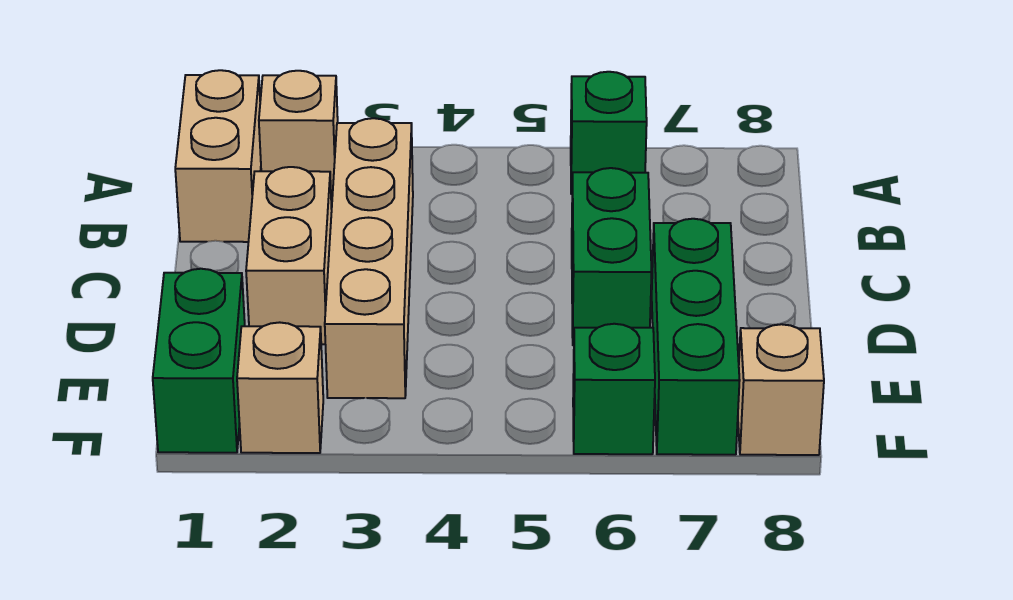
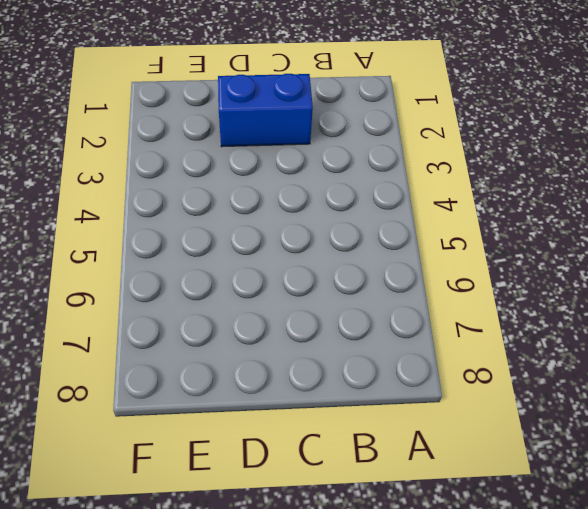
blue 1x2 brick [218,74,313,147] -> tan 1x2 brick [246,167,332,344]
none -> tan 1x2 brick [175,70,261,242]
none -> tan 1x1 brick [259,71,338,193]

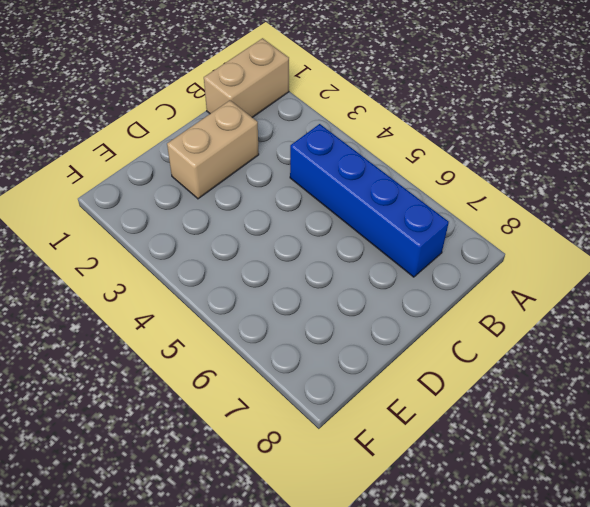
blue 1x4 brick [290,124,449,277] -> none
none -> tan 1x1 brick [259,71,338,193]
none -> green 1x1 brick [571,72,647,194]

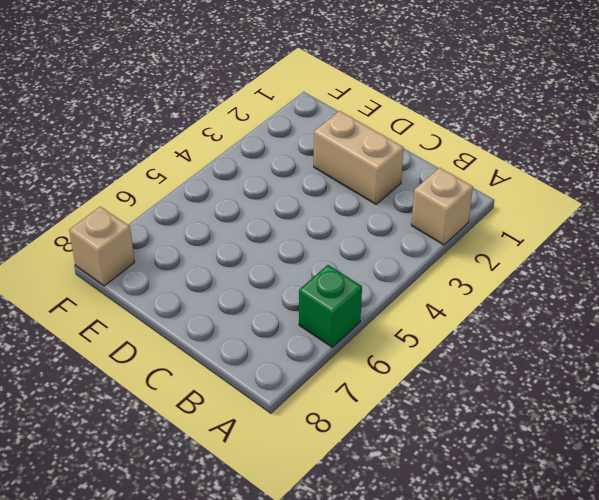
none -> tan 1x2 brick [175,70,261,242]
none -> tan 1x4 brick [325,118,413,398]

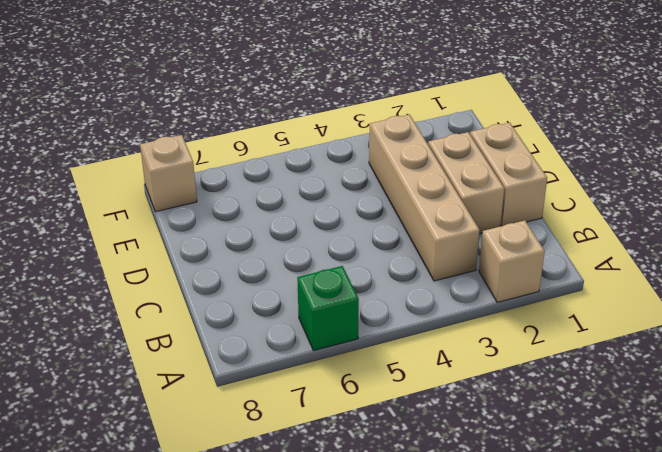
tan 1x2 brick [470,123,547,226] -> tan 1x2 brick moved to [175,70,261,242]
none -> green 1x2 brick [572,168,652,345]
none -> green 1x3 brick [652,219,740,455]

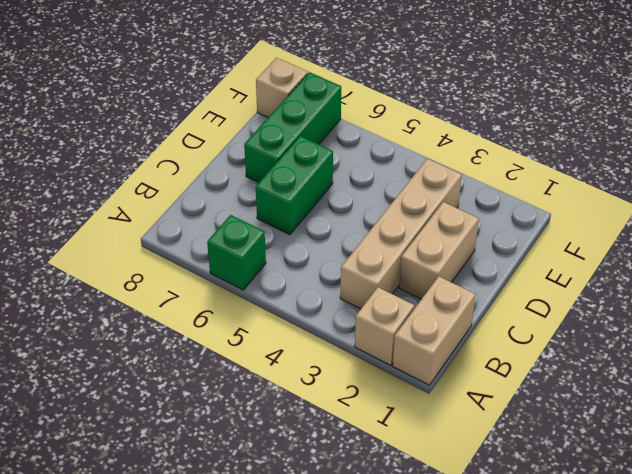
none -> green 1x2 brick [153,269,245,453]
none -> tan 1x1 brick [237,322,323,453]

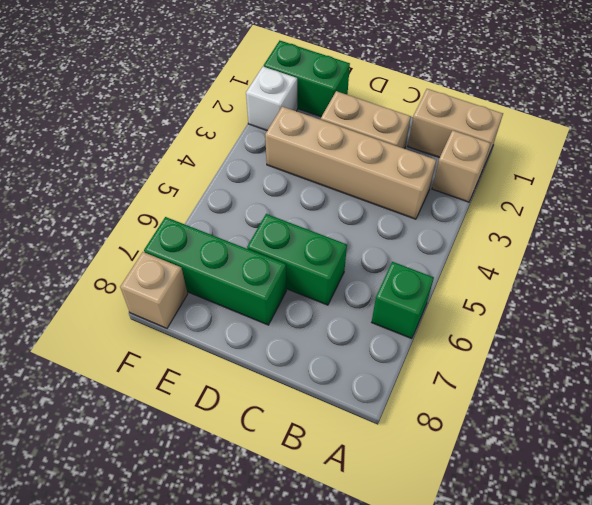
white 1x1 brick [246,66,297,130] -> tan 1x1 brick [237,322,323,453]
none -> green 1x1 brick [573,324,655,454]

